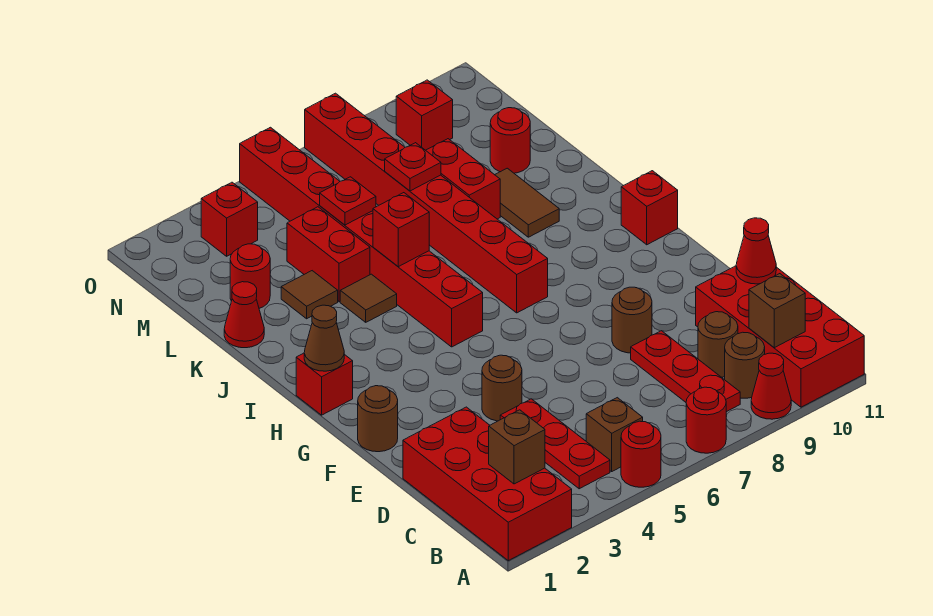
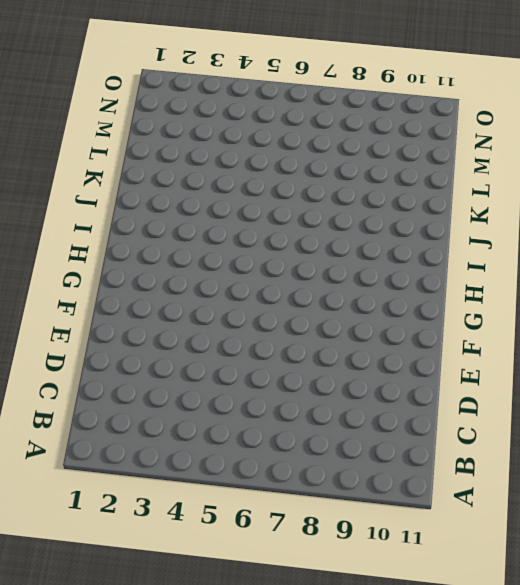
none -> red 2x4 brick [403,407,572,561]
none -> red 1x1 round brick [621,421,661,487]
none -> red 1x1 round brick [686,387,726,453]
none -> red 1x1 cone [751,353,791,419]

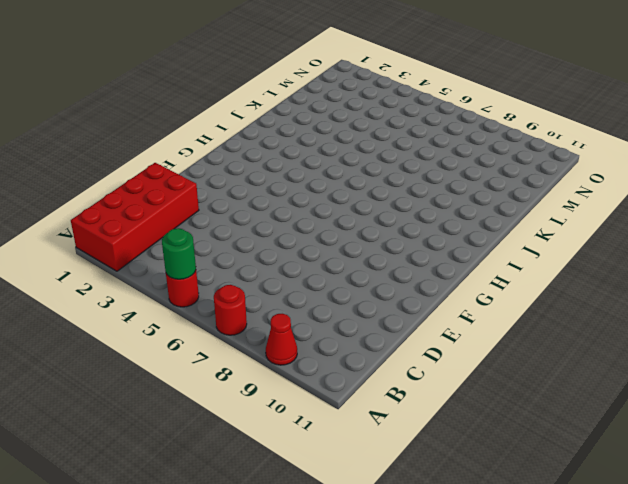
green 1x1 round brick [162,228,196,279] -> none
none -> red 2x4 brick [696,266,864,407]
none -> red 1x3 plate [500,399,610,489]
none -> brown 1x1 brick [586,398,643,471]
none -> red 1x3 plate [631,331,740,412]

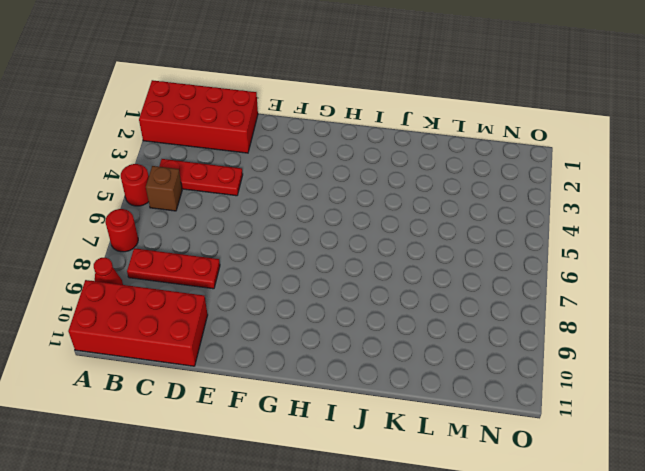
none -> brown 1x1 round brick [725,332,765,398]
none -> brown 1x1 round brick [698,312,738,377]
none -> brown 1x1 round brick [482,355,522,421]
none -> brown 1x1 round brick [612,287,652,353]

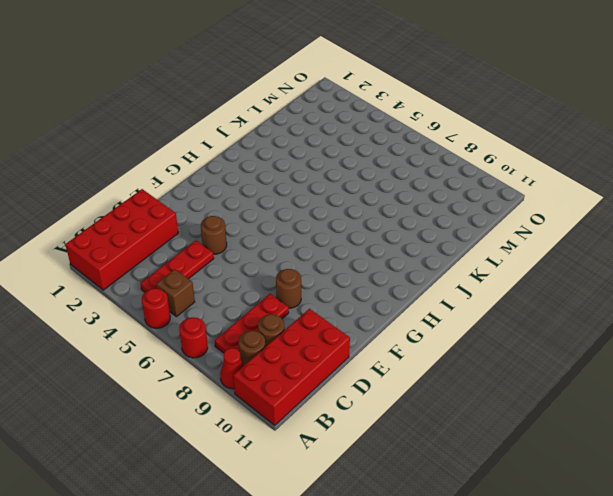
none -> brown 1x1 round brick [358,386,398,452]
none -> red 1x1 brick [296,353,353,415]
none -> red 1x8 brick [240,127,483,347]
none -> red 1x8 brick [305,93,548,313]

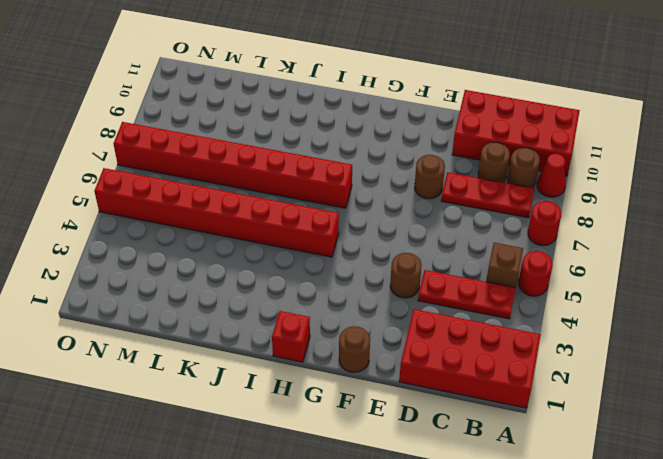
none -> red 1x1 brick [621,171,678,245]
none -> brown 1x1 tile [340,274,397,322]
none -> brown 1x2 tile [495,168,559,237]
none -> red 1x1 cone [224,282,264,348]

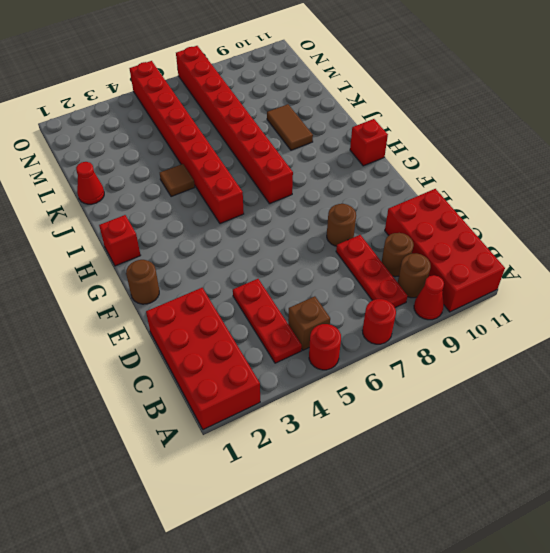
none -> brown 1x1 round brick [482,355,522,421]
none -> brown 1x1 tile [281,271,338,319]
none -> red 1x2 brick [287,207,370,302]
none -> red 1x2 brick [426,139,500,219]

